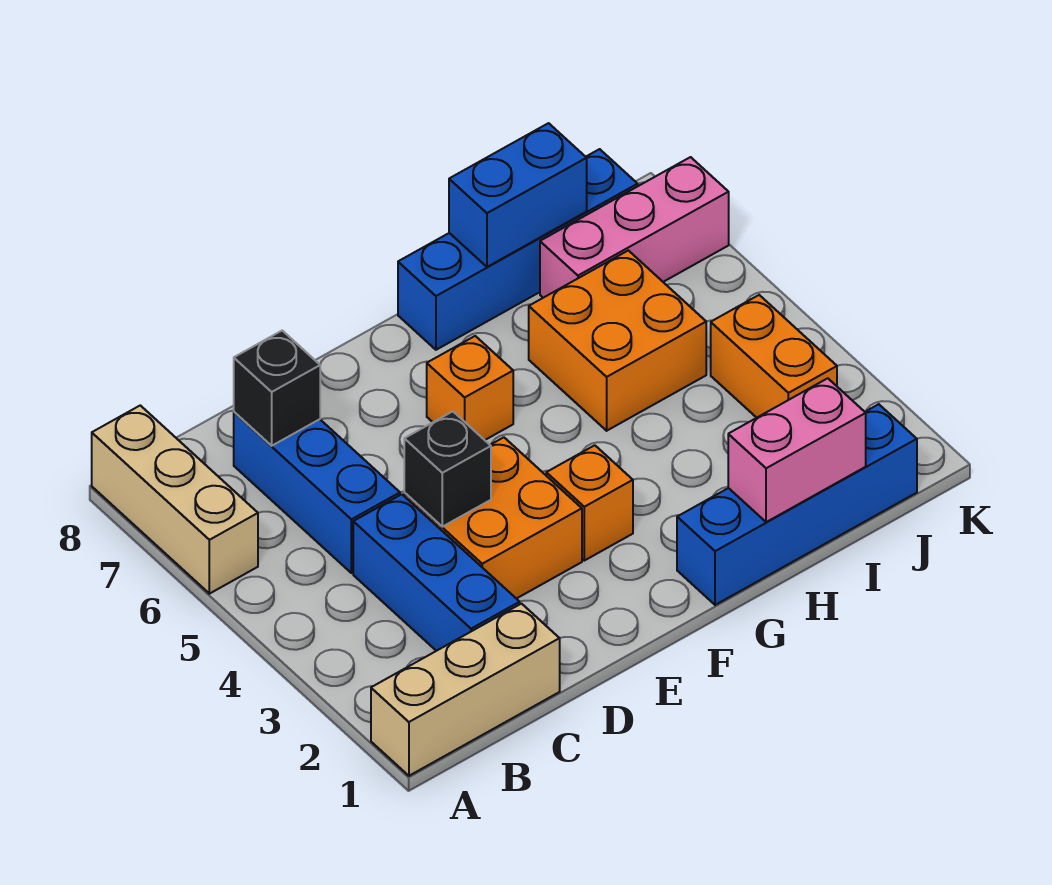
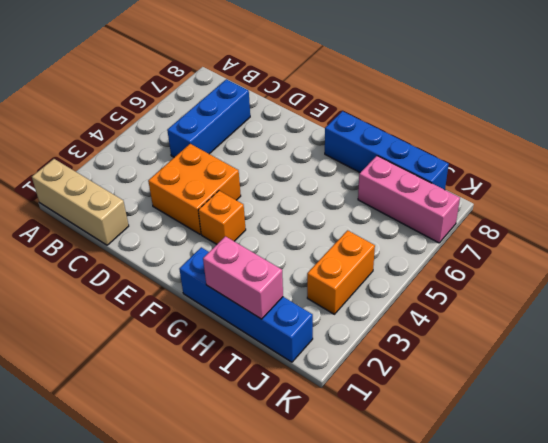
none -> tan 1x3 brick [92,405,258,594]
none -> blue 1x3 brick [353,494,520,651]
none -> orange 1x1 brick [427,336,513,440]

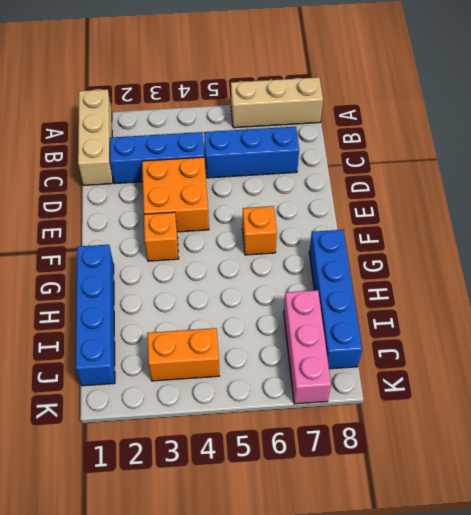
none -> orange 2x2 brick [529,250,706,431]
none -> black 1x1 brick [234,331,320,446]
none -> black 1x1 brick [404,411,491,527]

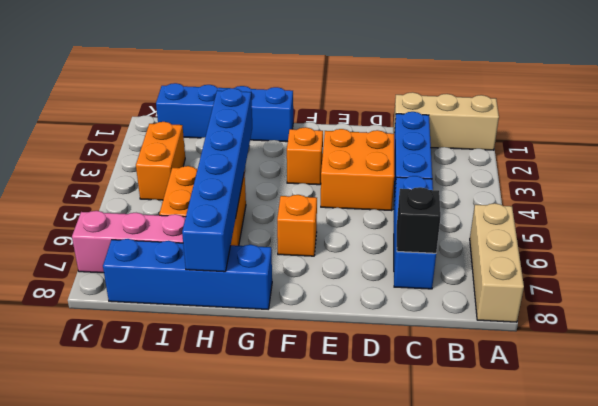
blue 1x6 brick [182,88,252,272] -> blue 1x2 brick [449,123,587,267]
none -> black 1x1 brick [404,411,491,527]
none -> pink 1x2 brick [728,378,866,522]

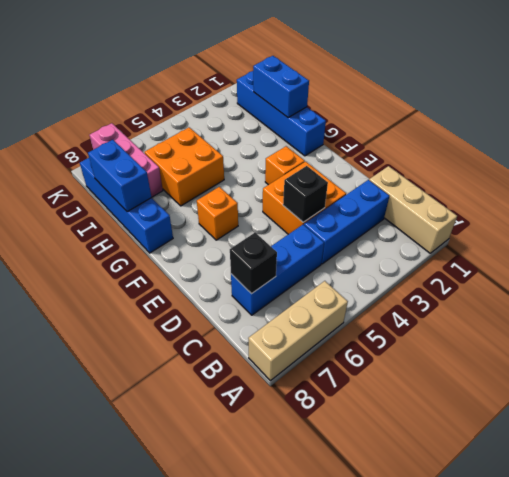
blue 1x2 brick [253,56,309,118] -> pink 1x2 brick [728,378,866,522]
none -> orange 1x2 brick [711,295,837,418]

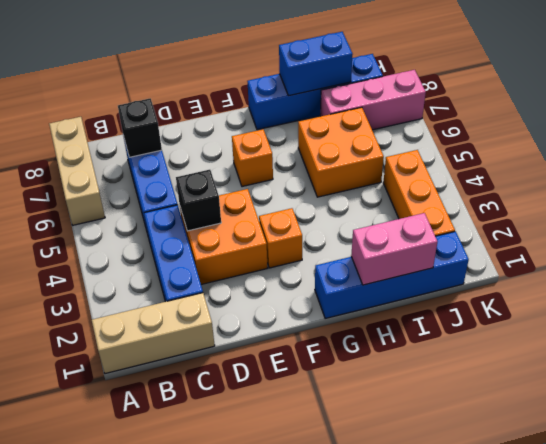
orange 1x3 brick [383,150,455,236] -> orange 1x2 brick [711,295,837,418]

